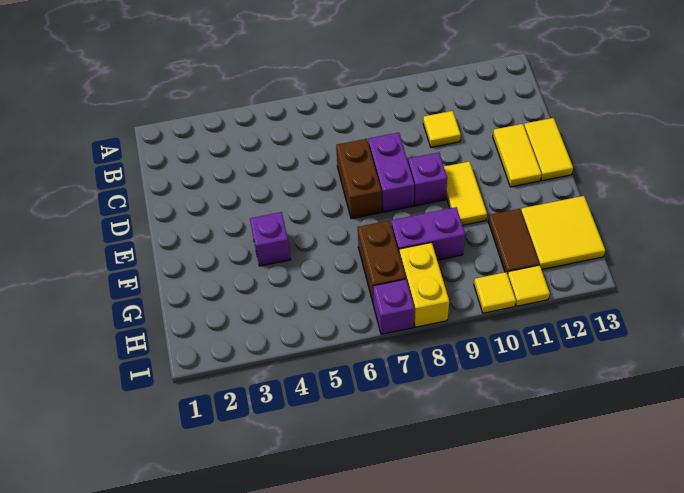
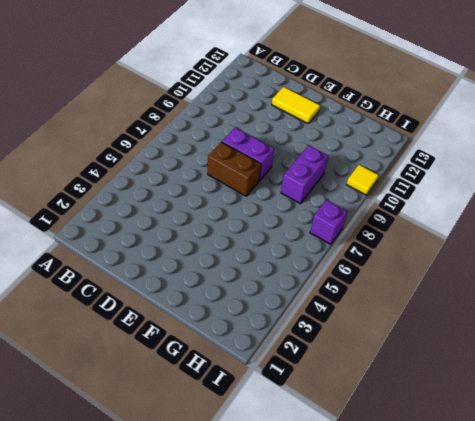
none -> yellow 1x1 tile [423,111,461,147]
none -> yellow 1x2 tile [524,118,573,181]
none -> purple 1x1 brick [408,153,447,206]

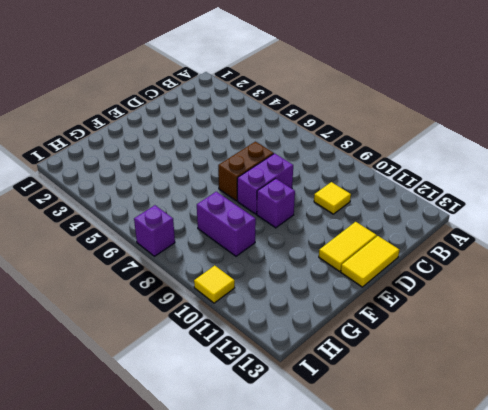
none -> yellow 1x2 tile [444,162,487,225]
none -> purple 1x1 brick [250,212,291,266]
none -> brown 1x2 brick [358,220,406,302]

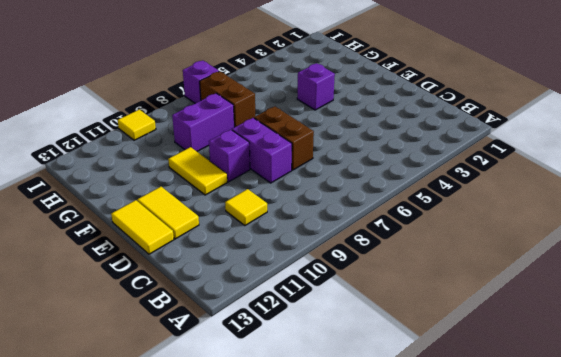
none -> brown 1x2 tile [488,209,539,274]
none -> yellow 2x2 tile [521,196,605,270]
none -> yellow 1x2 brick [399,243,449,327]

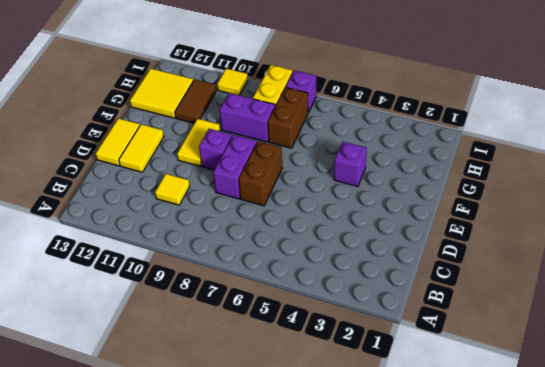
none -> yellow 1x1 tile [508,265,550,306]

